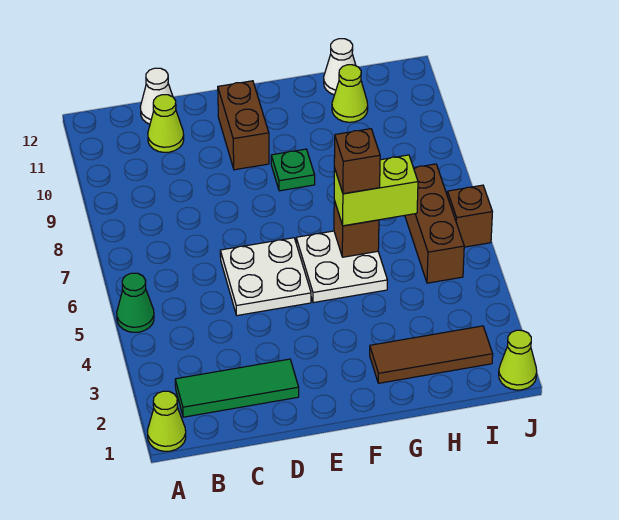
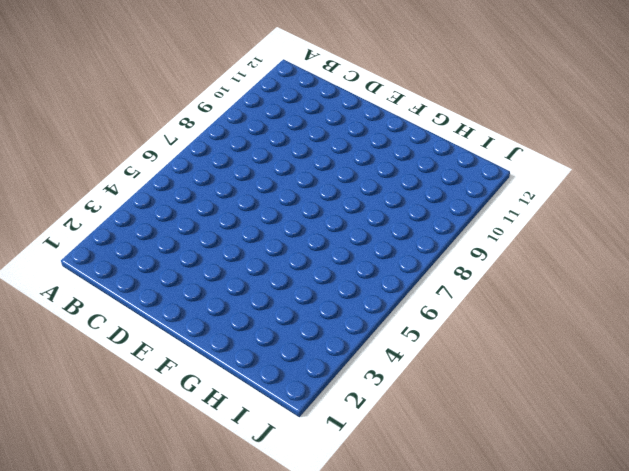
none -> lime 1x1 cone [148,391,186,451]
none -> green 1x1 cone [117,273,154,332]
none -> green 1x3 tile [175,359,299,417]

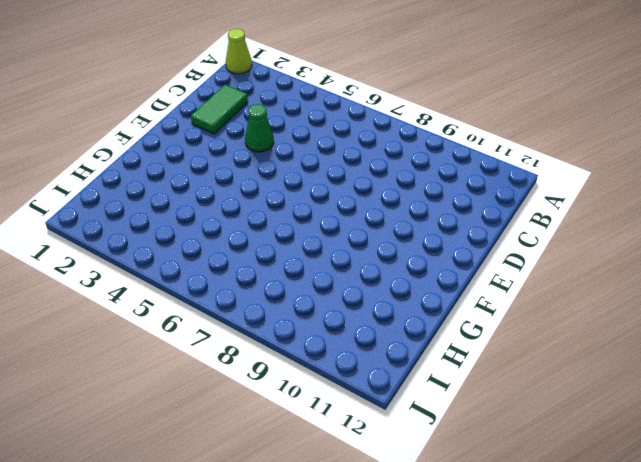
green 1x2 tile [191,85,248,134] -> green 1x3 tile [175,359,299,417]
green 1x1 cone [245,104,274,152] -> green 1x1 cone moved to [117,273,154,332]
none -> lime 1x1 cone [148,95,184,152]
none -> white 1x1 cone [140,68,173,124]
none -> white 2x2 plate [220,238,311,315]

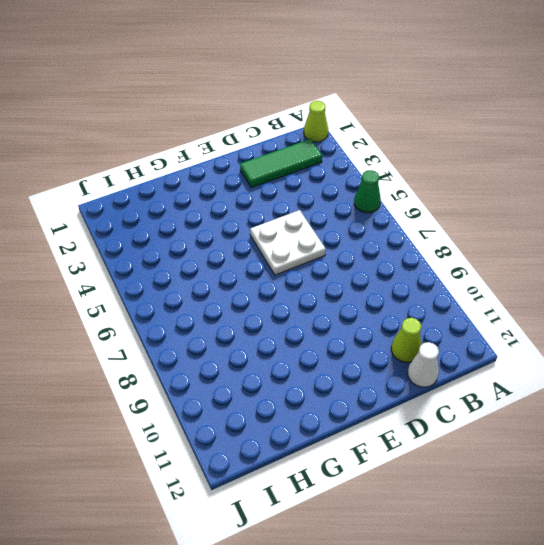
none -> brown 1x2 brick [218,81,269,170]
none -> white 2x2 plate [296,231,387,303]
none -> green 1x1 plate [271,149,315,191]

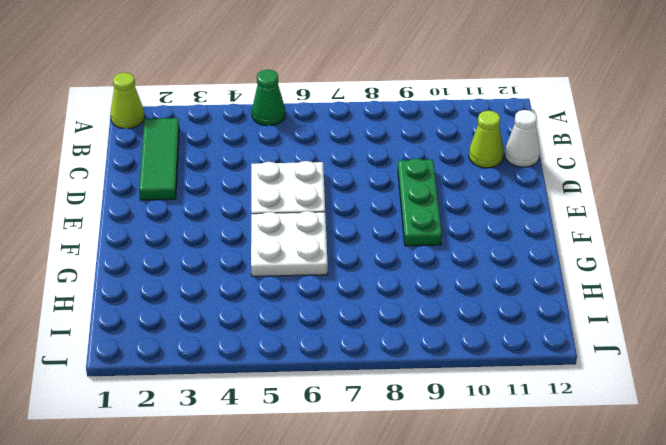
green 1x3 plate [398,158,442,246] -> green 1x1 plate [271,149,315,191]
none -> brown 1x2 brick [218,81,269,170]
none -> brown 1x3 tile [370,326,493,383]
none -> lime 1x1 cone [332,65,368,122]

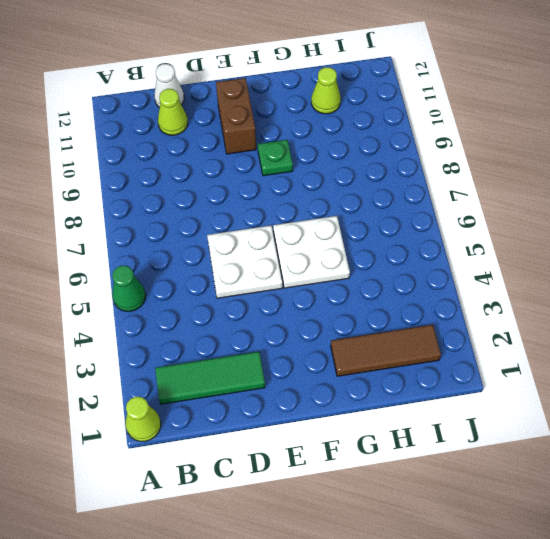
none -> white 1x1 cone [324,39,356,95]
none -> brown 1x3 brick [405,164,464,283]
none -> lime 1x1 cone [499,330,537,390]

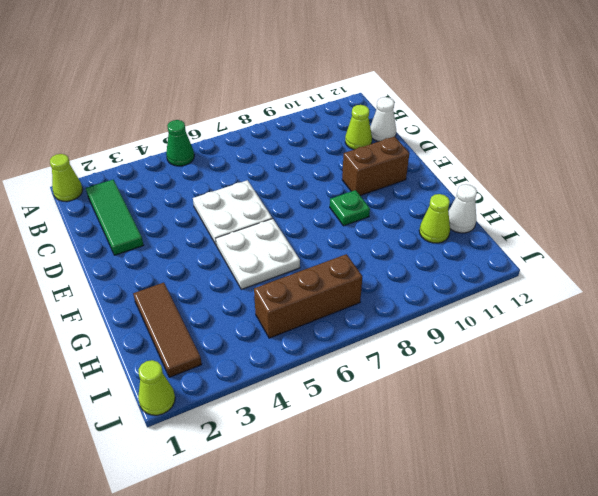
none -> brown 1x1 brick [447,185,492,247]
none -> brown 1x1 brick [334,201,379,257]
none -> lime 1x2 brick [334,155,418,226]

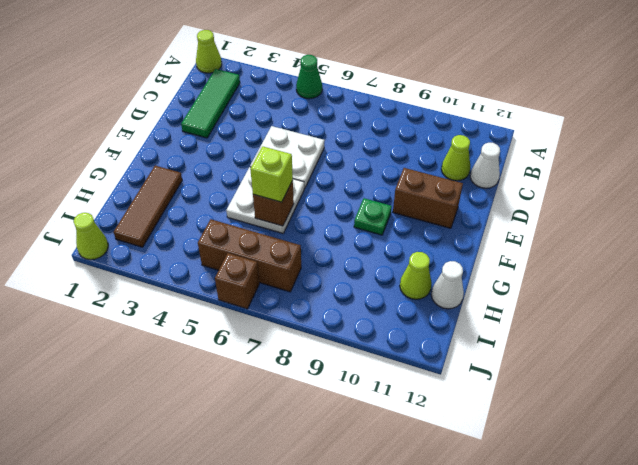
lime 1x1 brick [250,146,293,202] -> lime 1x2 brick [334,155,418,226]
none -> brown 1x1 brick [334,129,380,194]

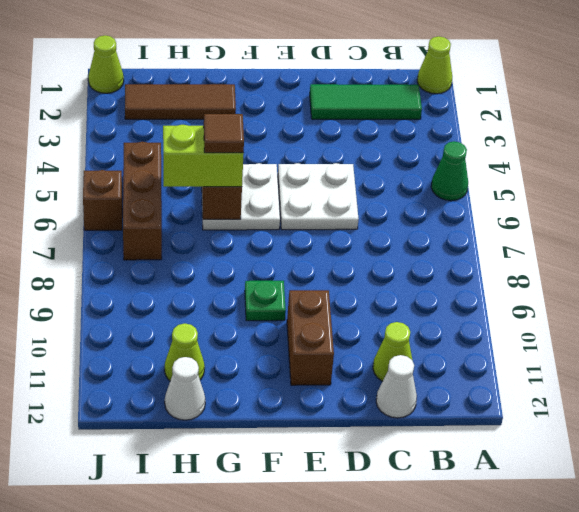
brown 1x1 tile [204,114,244,153] -> brown 1x1 brick [334,129,380,194]

